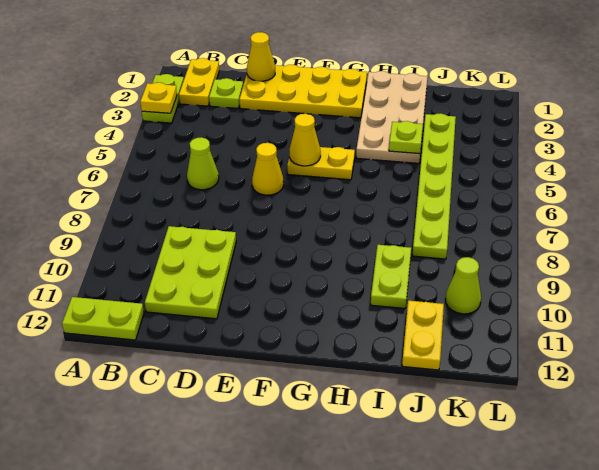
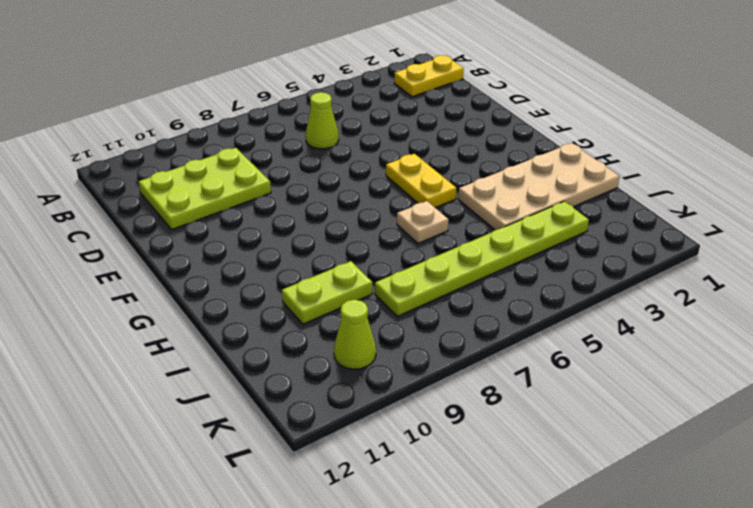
tan 1x1 plate [397,201,449,243] -> none
none -> lime 1x2 plate [142,74,184,123]
none -> lime 1x2 plate [62,297,144,340]
none -> lime 1x1 plate [209,78,243,108]

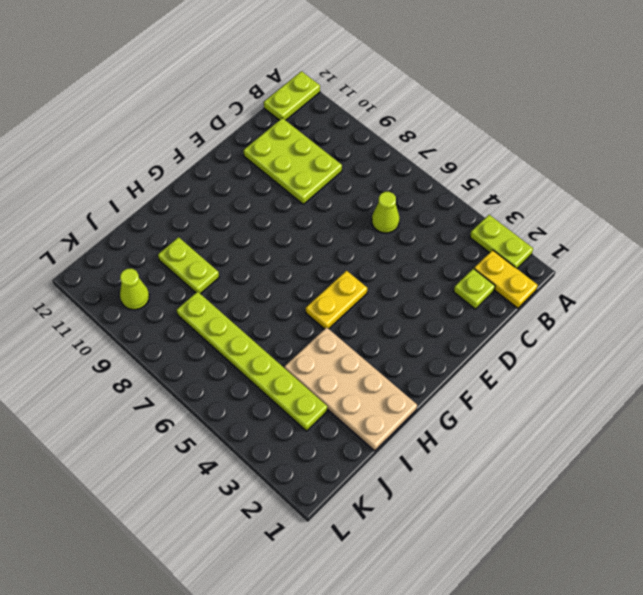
none -> yellow 2x4 plate [240,65,367,118]
none -> yellow 1x1 cone [252,143,284,195]
none -> yellow 1x2 plate [402,301,444,370]

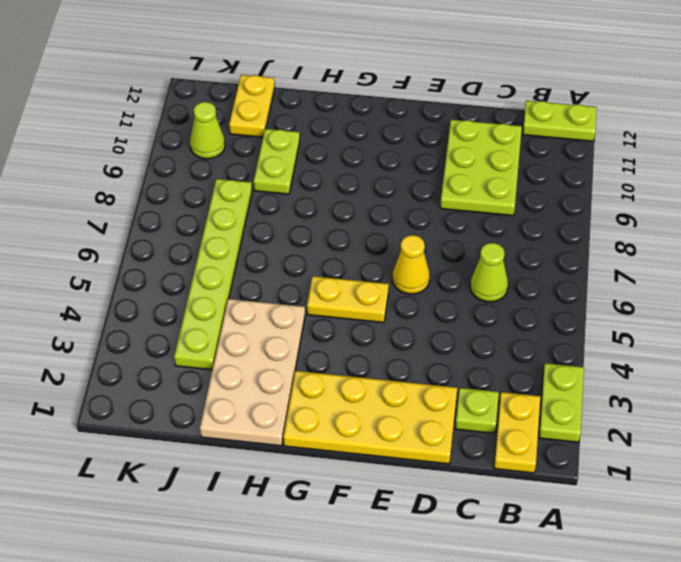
none -> yellow 1x1 plate [140,82,177,113]
none -> yellow 1x1 cone [247,32,275,81]
none -> yellow 1x1 cone [289,114,321,166]

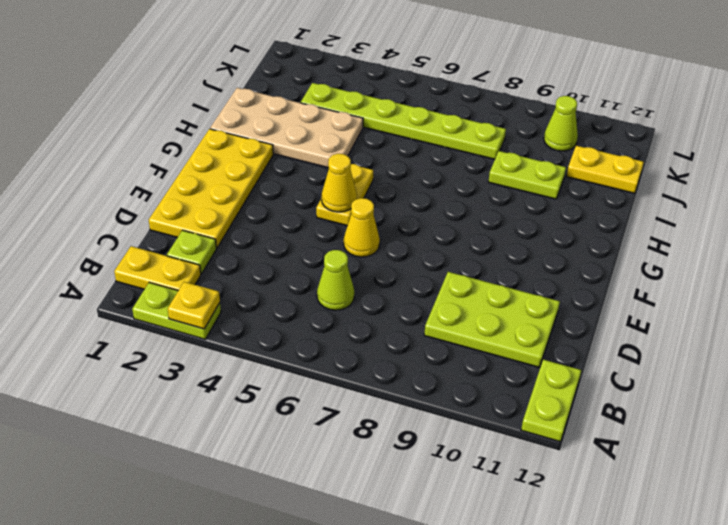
none -> yellow 1x1 cone [247,32,275,81]
none -> lime 1x1 plate [389,121,423,154]

